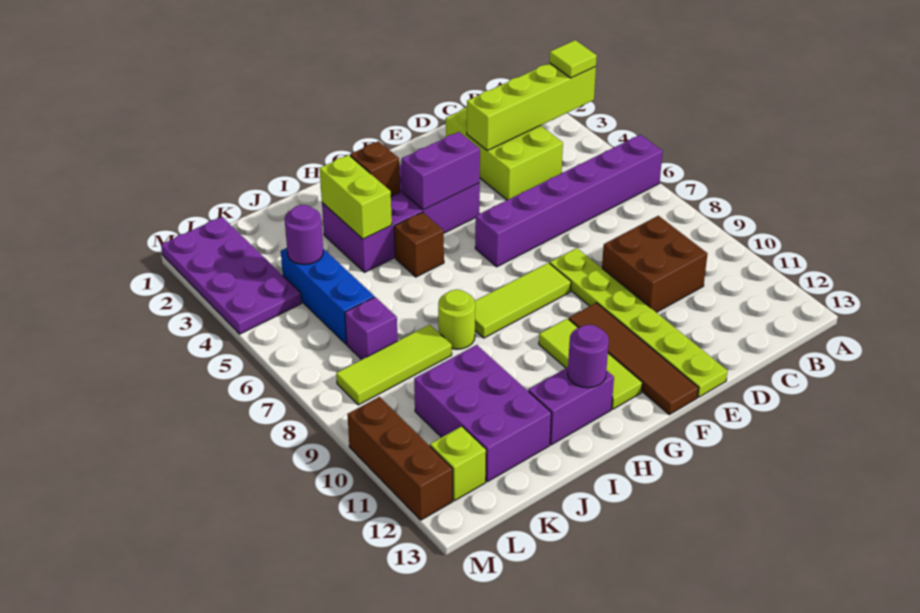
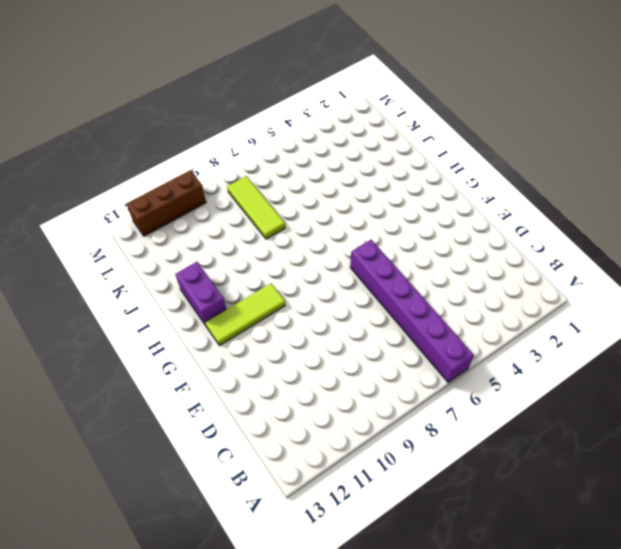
none -> lime 2x3 brick [446,108,563,200]
none -> brown 2x2 brick [602,216,707,312]
none -> lime 1x6 plate [550,248,728,397]

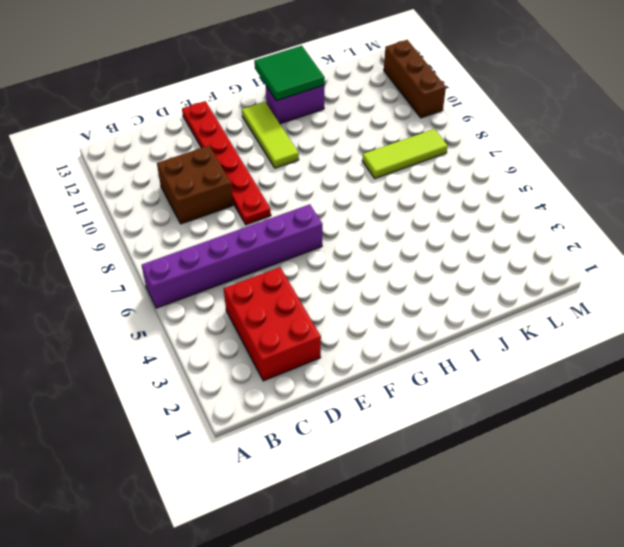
red 2x3 brick [224,267,321,381] -> lime 2x3 brick [446,108,563,200]
red 1x6 plate [182,101,271,225] -> lime 1x6 plate [550,248,728,397]
green 2x2 tile [254,46,325,101] -> purple 1x1 round brick [568,325,609,388]
none -> purple 2x4 brick [322,165,480,272]
none -> lime 1x3 tile [475,263,571,338]
none -> brown 1x4 tile [569,303,699,415]

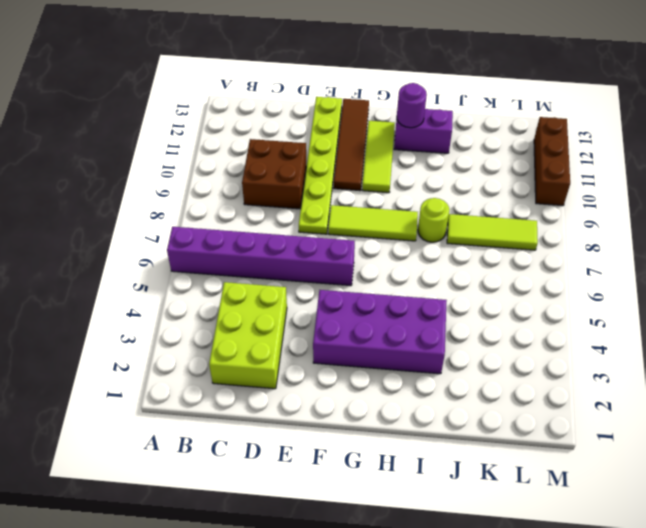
none -> brown 1x1 brick [394,212,444,277]
none -> purple 2x3 brick [414,345,551,482]
none -> blue 1x3 brick [281,248,374,344]

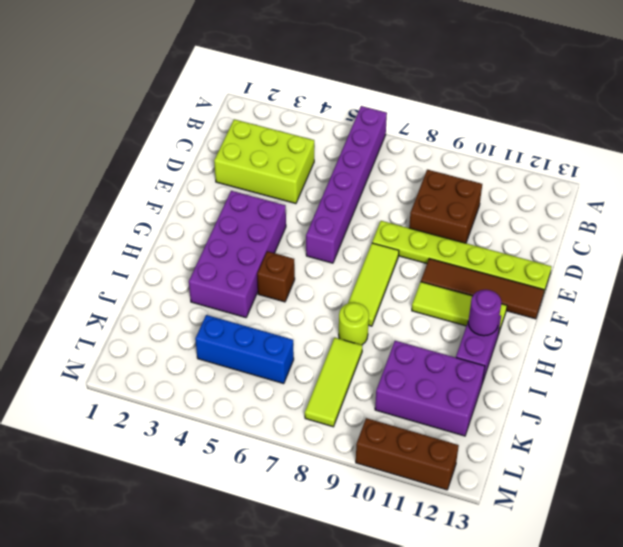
none -> purple 1x1 brick [345,297,398,360]
none -> purple 2x4 plate [161,217,302,334]
none -> lime 1x1 brick [430,426,486,501]

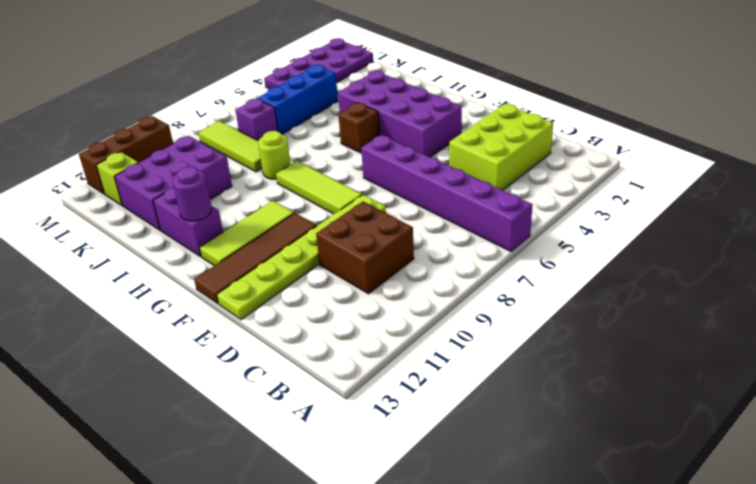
none -> lime 1x4 brick [467,63,596,150]
none -> purple 1x2 brick [402,132,480,210]
none -> brown 1x1 brick [350,141,400,196]

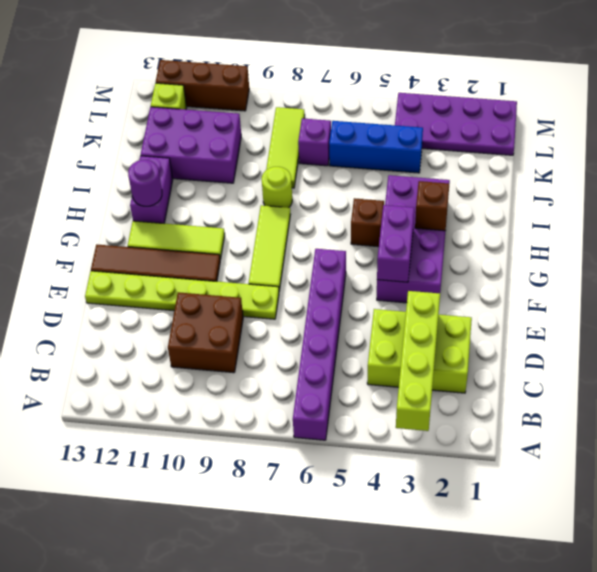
none -> lime 1x2 brick [320,155,392,239]
none -> purple 1x1 round brick [285,205,323,265]
none -> lime 1x1 tile [549,40,597,78]

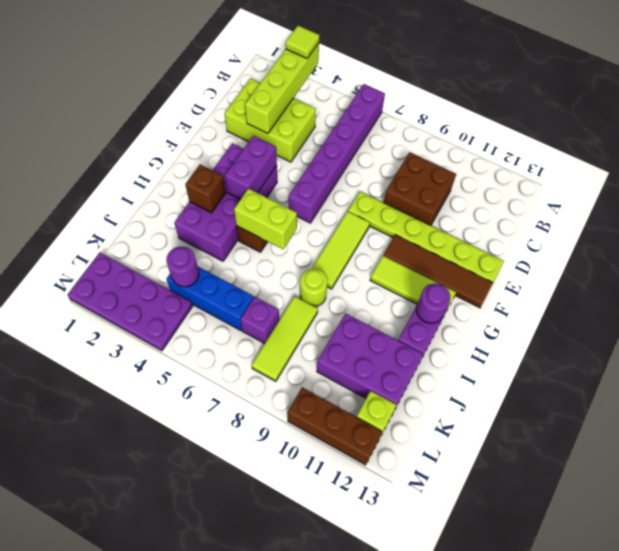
lime 1x2 brick [234,189,297,249] -> lime 1x2 brick moved to [320,155,392,239]

